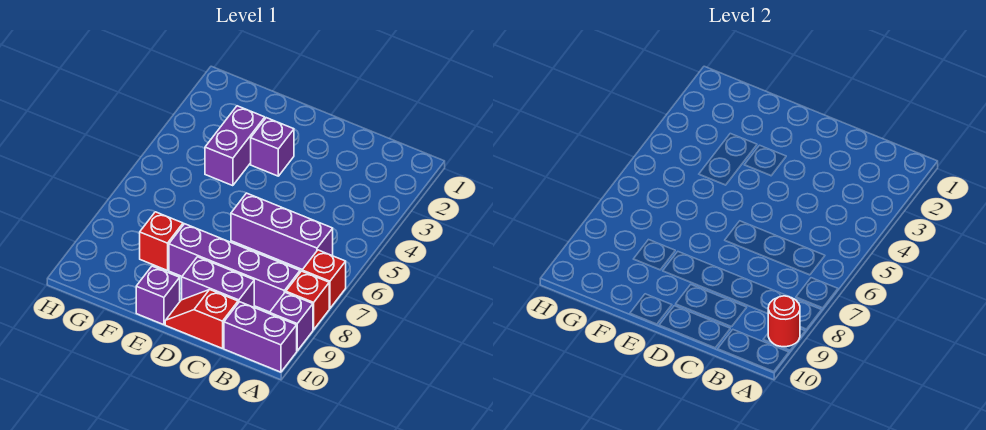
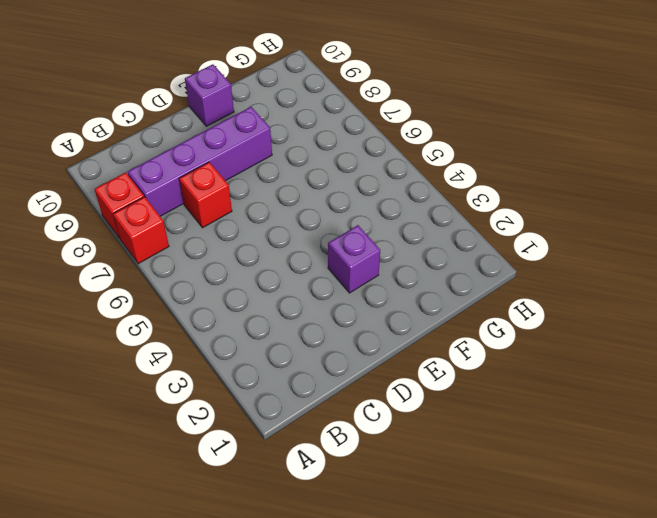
red 1x1 brick [179,162,232,228] -> red 1x1 brick moved to [140,212,183,270]
none -> purple 1x1 brick [270,292,313,351]
none -> purple 1x2 brick [224,302,297,372]
none -> purple 1x3 brick [231,193,333,270]

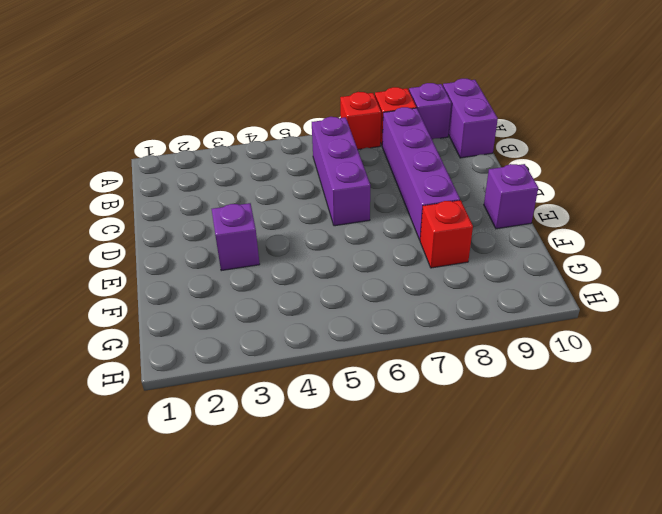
none -> purple 1x2 brick [182,257,254,307]
none -> red 1x2 slope [165,290,238,348]
none -> purple 1x2 brick [205,106,265,186]

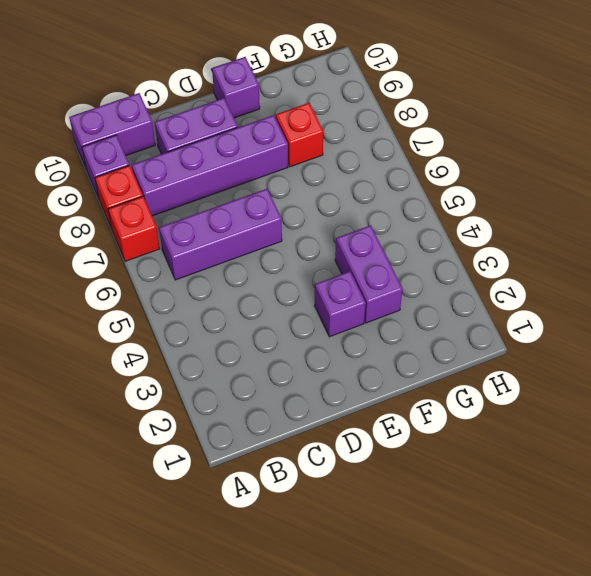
none -> red 1x2 slope [165,290,238,348]
none -> red 1x1 round brick [768,296,800,347]

